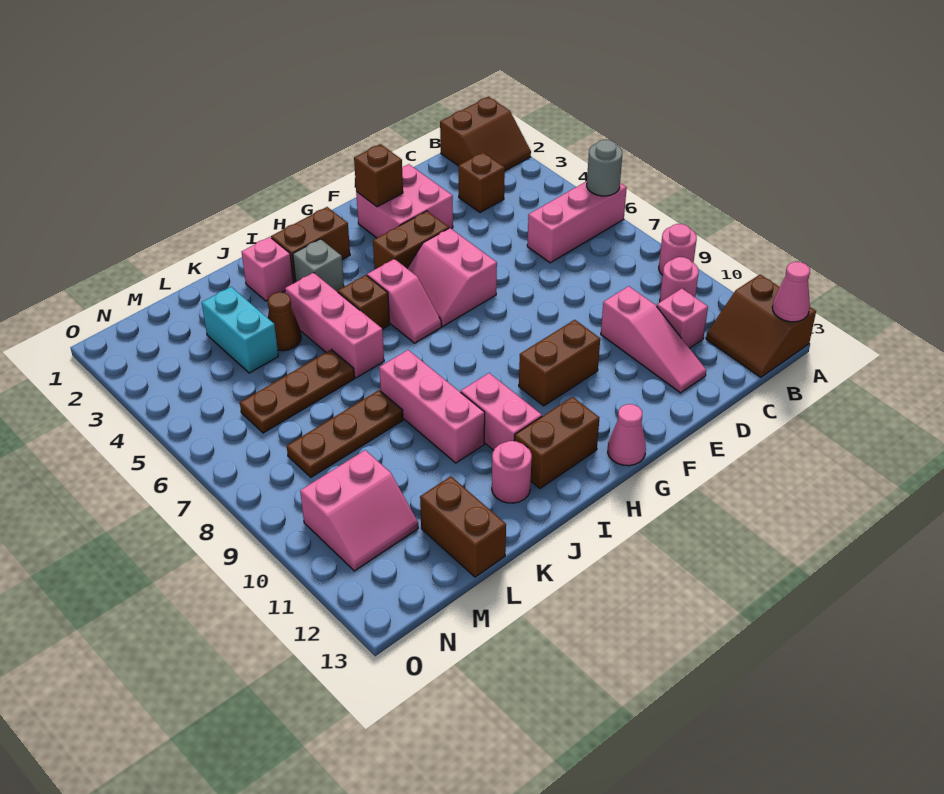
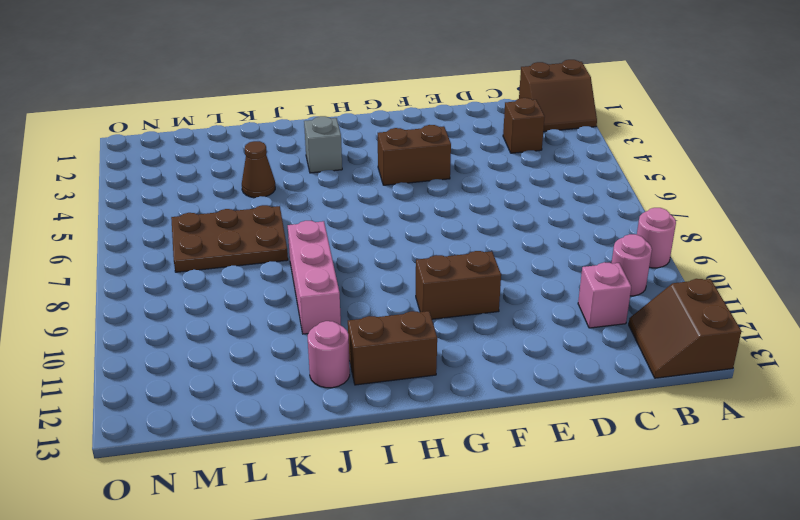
brown 2x3 plate [171,205,288,272] -> brown 1x3 plate [240,350,355,433]
none -> pink 1x3 brick [527,181,627,263]
none -> pink 1x3 slope [601,286,706,393]
none -> pink 2x2 brick [356,164,453,238]
none -> pink 2x2 slope [407,228,497,326]

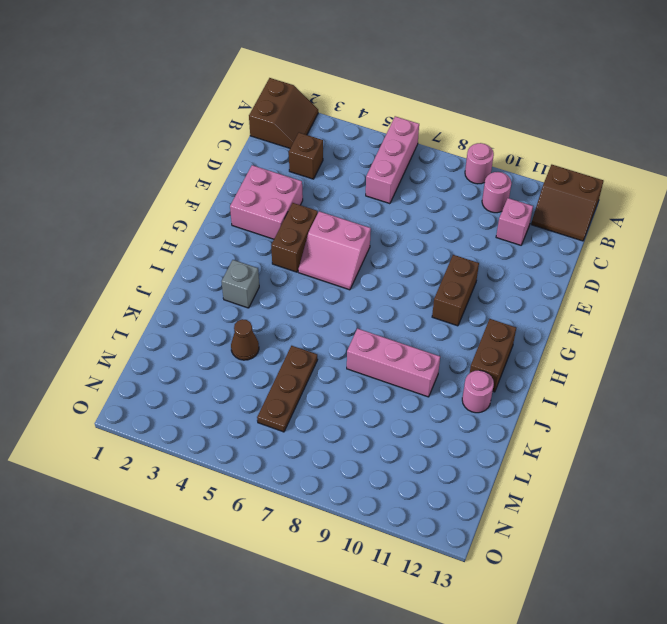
none -> pink 1x3 slope [601,286,706,393]
none -> pink 1x1 cone [608,404,646,466]
none -> brown 1x2 brick [271,207,350,283]
none -> pink 1x2 slope [367,259,442,343]

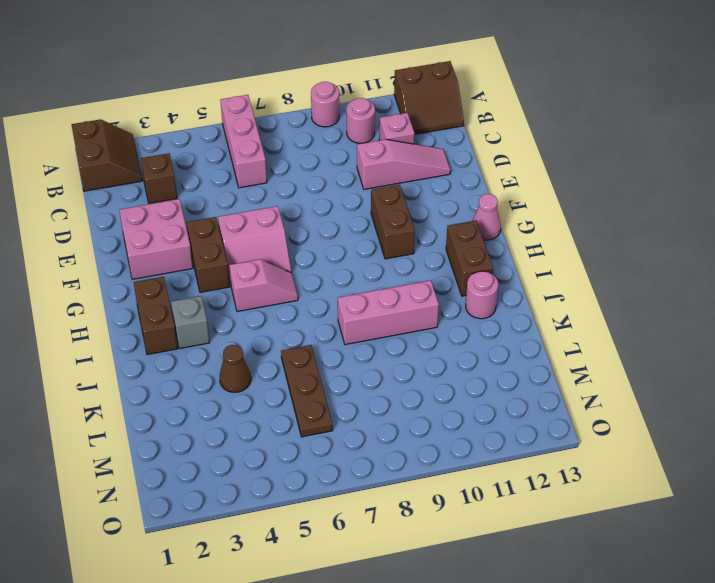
none -> brown 1x1 brick [338,275,390,329]
none -> pink 1x2 brick [461,373,542,450]
none -> pink 1x1 brick [242,237,293,301]
none -> pink 1x3 brick [285,273,384,378]

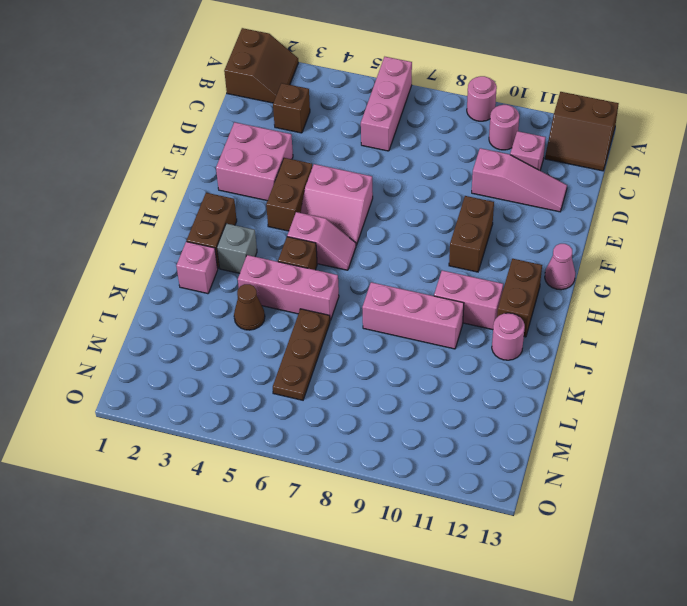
none -> brown 1x3 plate [287,390,403,477]
none -> cyan 1x2 brick [202,287,278,373]
none -> brown 1x2 brick [420,476,506,577]
none -> pink 2x2 slope [300,450,418,571]

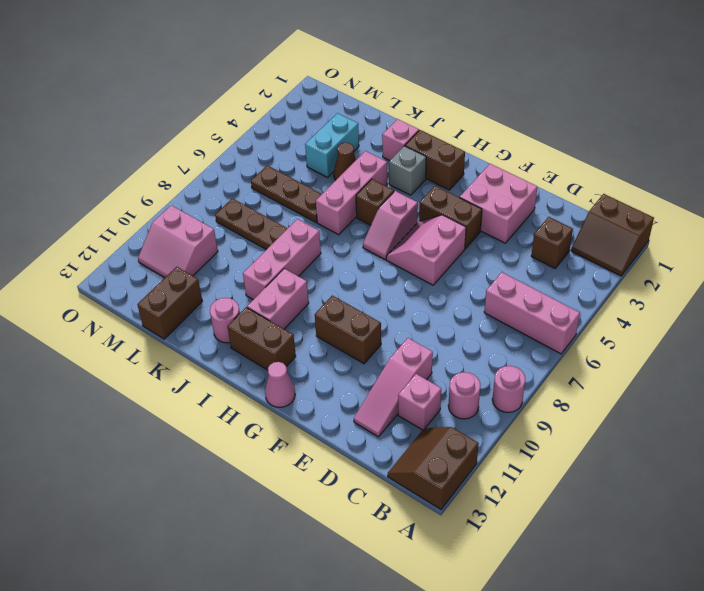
none -> grey 1x1 round brick [587,140,623,196]
none -> pink 1x1 cone [772,262,810,322]
none -> brown 1x1 brick [354,144,403,207]

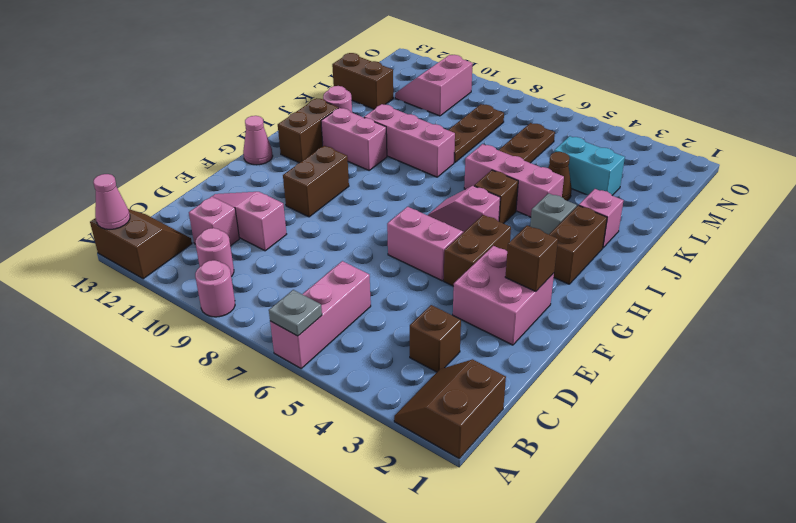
grey 1x1 plate [269,290,322,336] -> grey 1x1 round brick [587,140,623,196]

